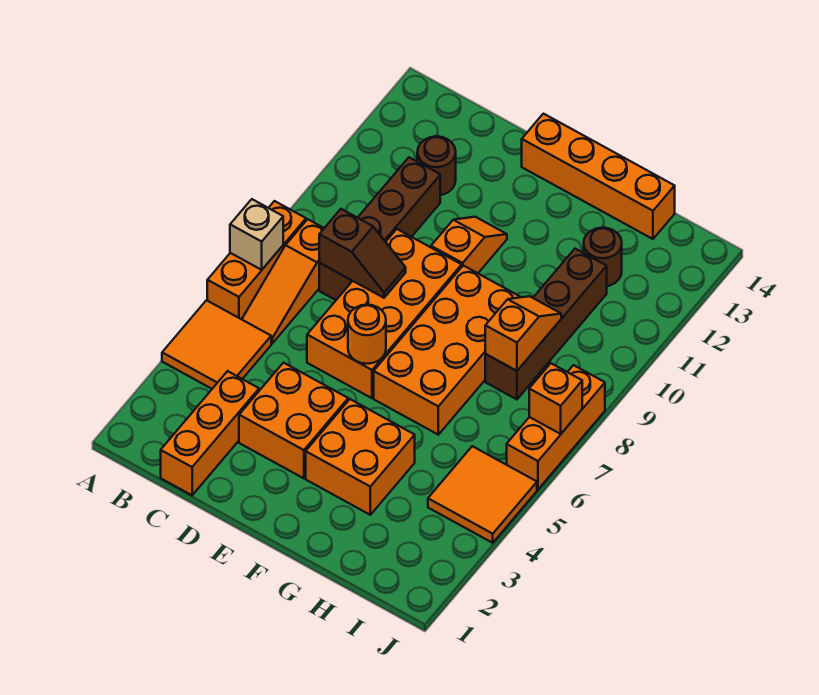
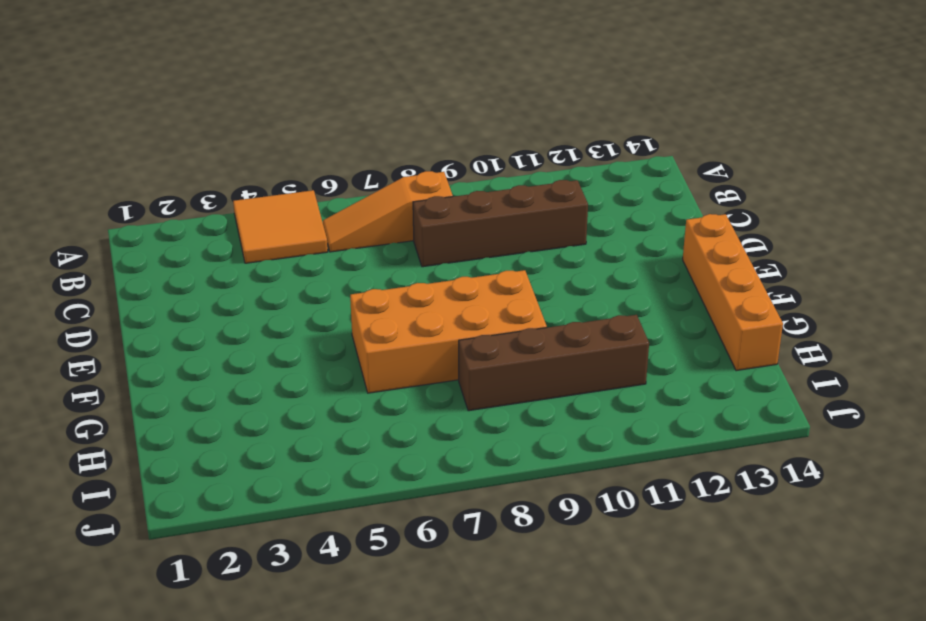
none -> orange 1x3 brick [207,201,306,319]
none -> orange 1x3 brick [161,371,259,495]
none -> brown 1x1 round brick [417,136,456,195]

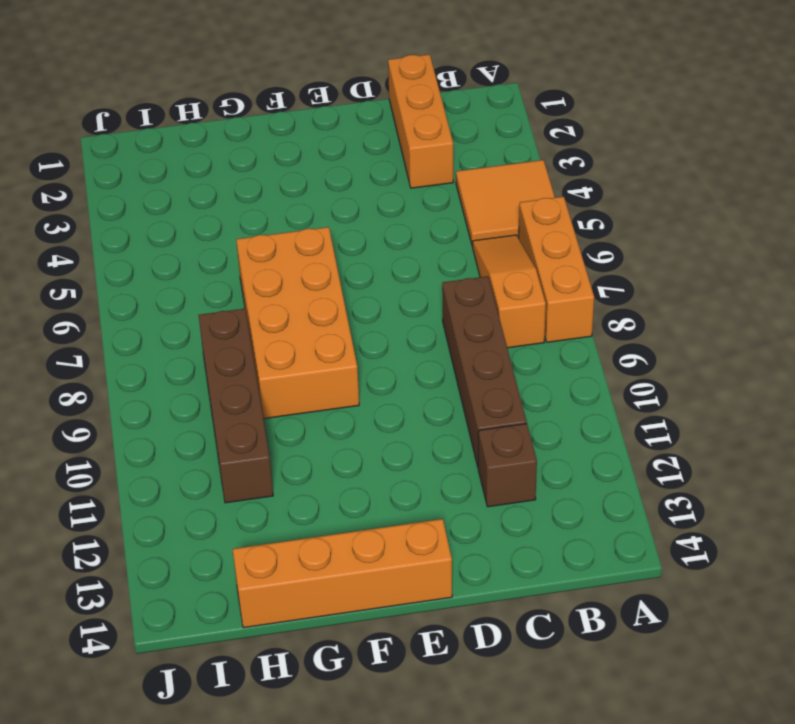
brown 1x1 brick [478,424,537,507] -> brown 1x1 round brick [417,136,456,195]
none -> orange 2x2 brick [239,363,348,478]
none -> orange 2x4 brick [307,229,462,398]
none -> orange 1x2 slope [431,217,507,273]

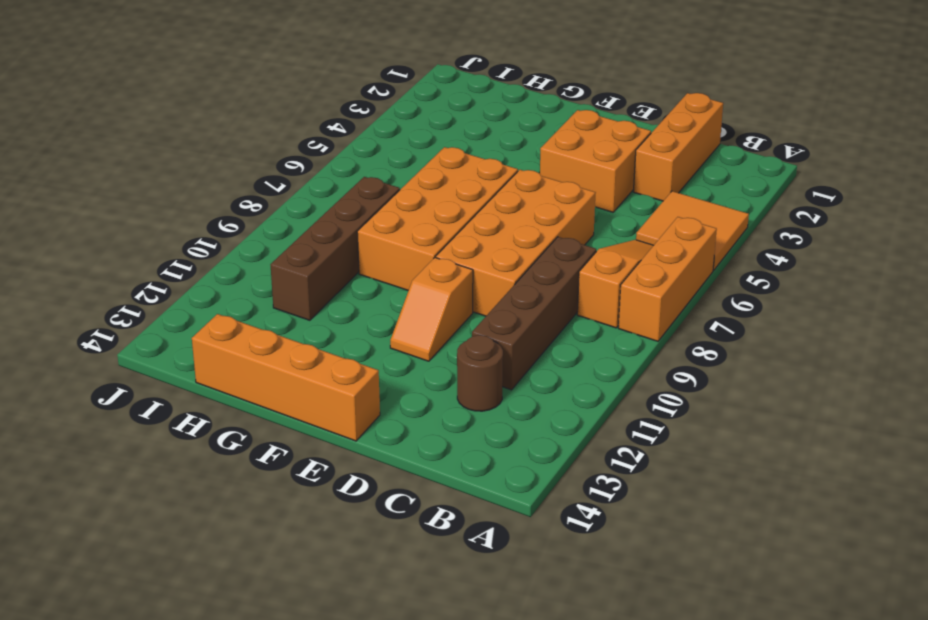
none -> orange 2x2 brick [306,399,415,515]
none -> brown 1x1 round brick [584,228,622,286]
none -> orange 2x2 tile [428,446,537,543]

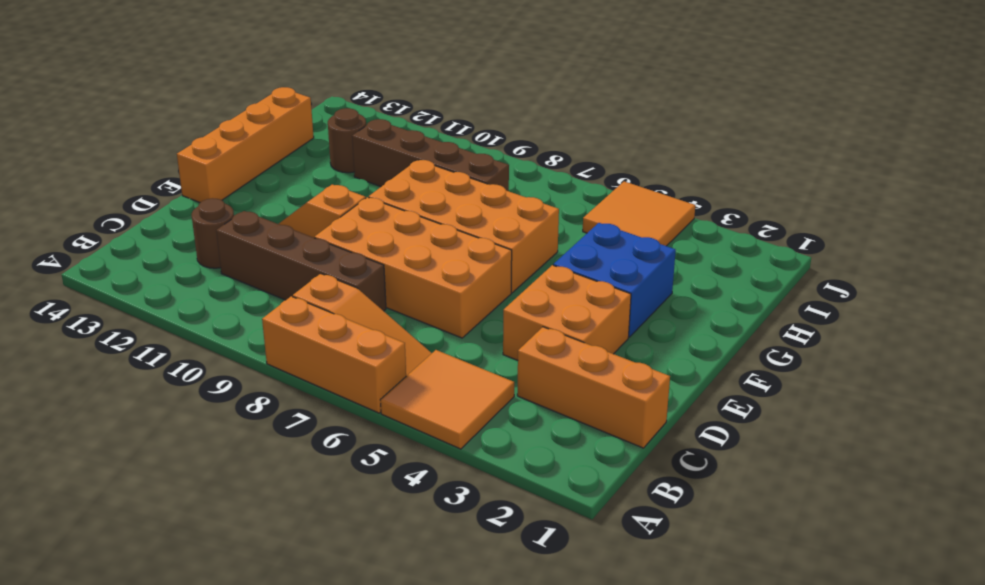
blue 2x2 brick [553,223,676,337] -> orange 2x2 brick [306,399,415,515]
none -> orange 1x3 brick [507,365,605,489]
none -> tan 1x1 brick [230,199,283,270]
none -> brown 1x2 slope [319,209,406,298]

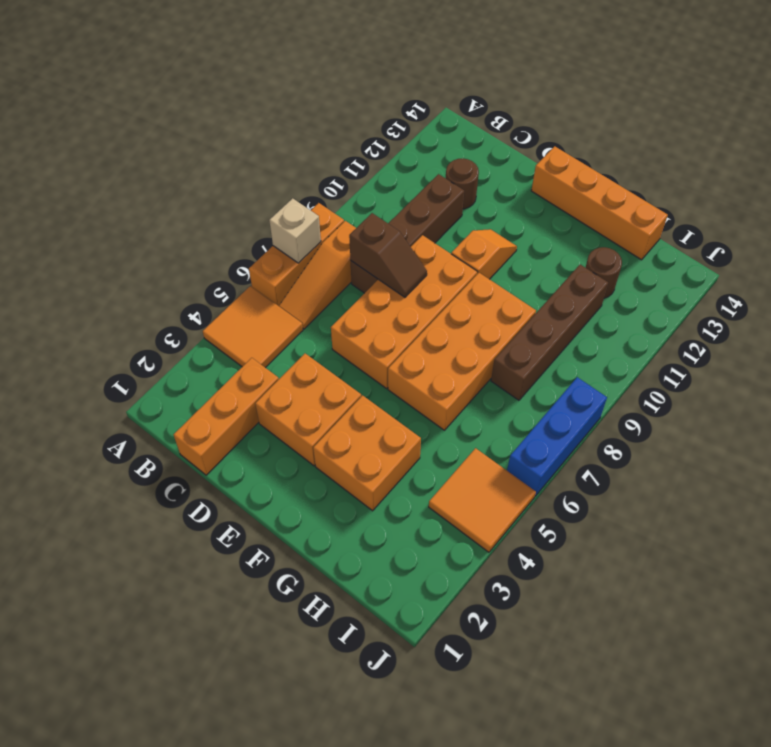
blue 1x3 brick [507,377,607,496] -> orange 1x3 brick [507,365,605,489]
none -> orange 1x1 round brick [348,305,386,364]
none -> orange 1x2 slope [485,296,561,371]
none -> orange 1x1 brick [529,363,582,434]

